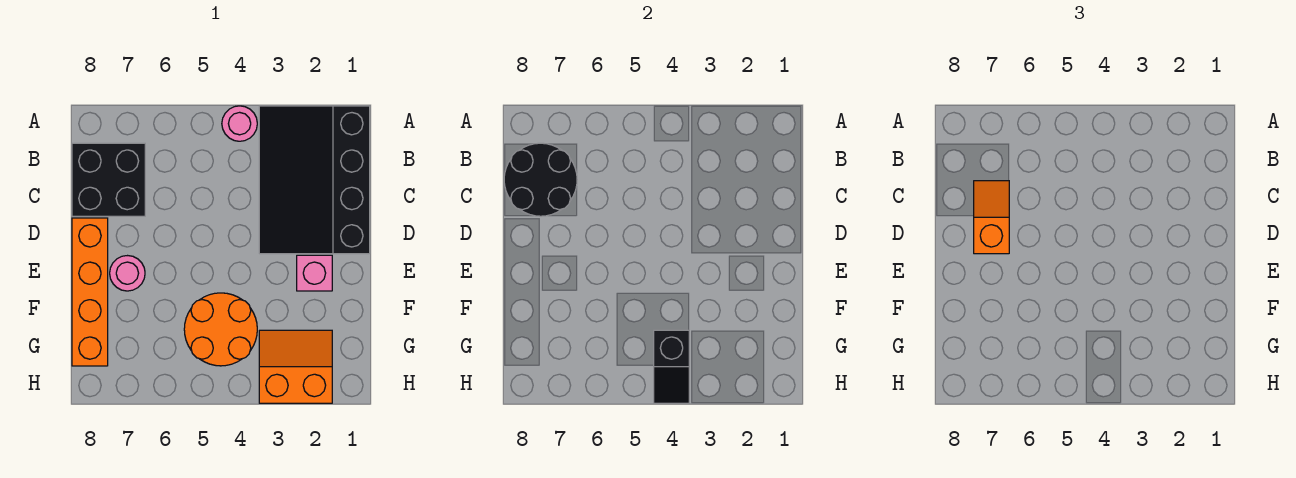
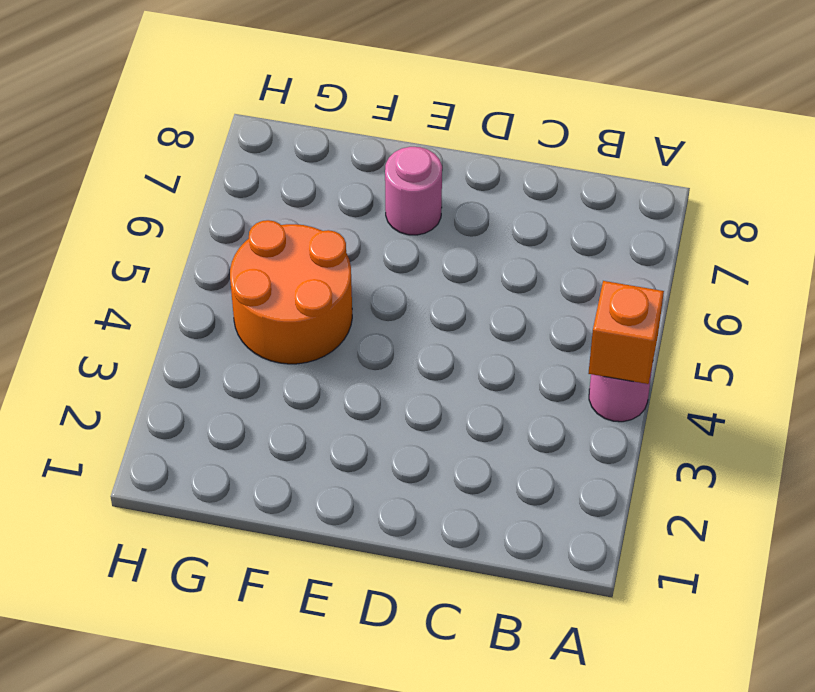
orange 1x1 brick [588,281,664,384] -> none
none -> black 3x4 slope [259,106,370,254]
none -> black 2x2 brick [72,143,145,216]

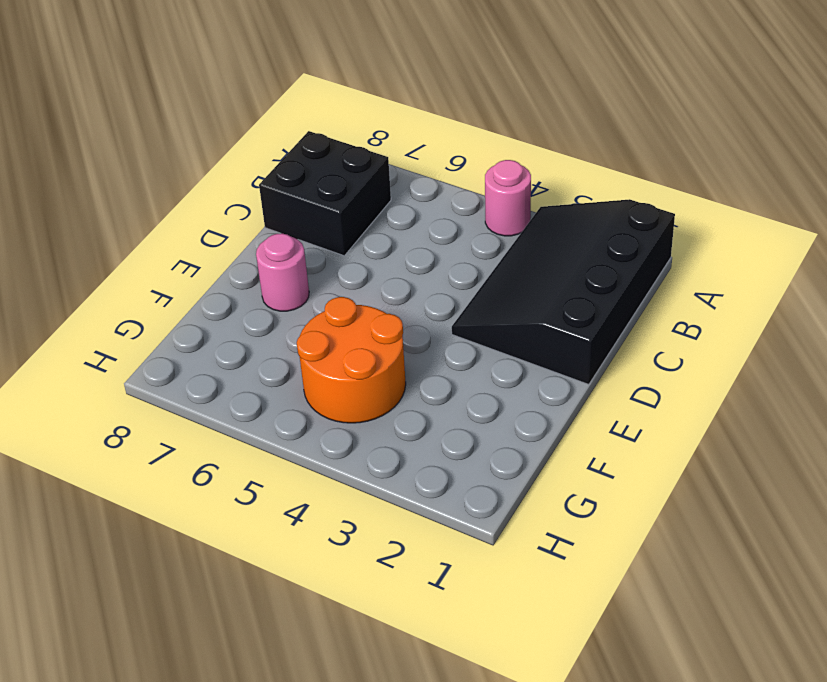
none -> orange 1x4 brick [72,218,108,366]
none -> pink 1x1 brick [297,255,332,291]

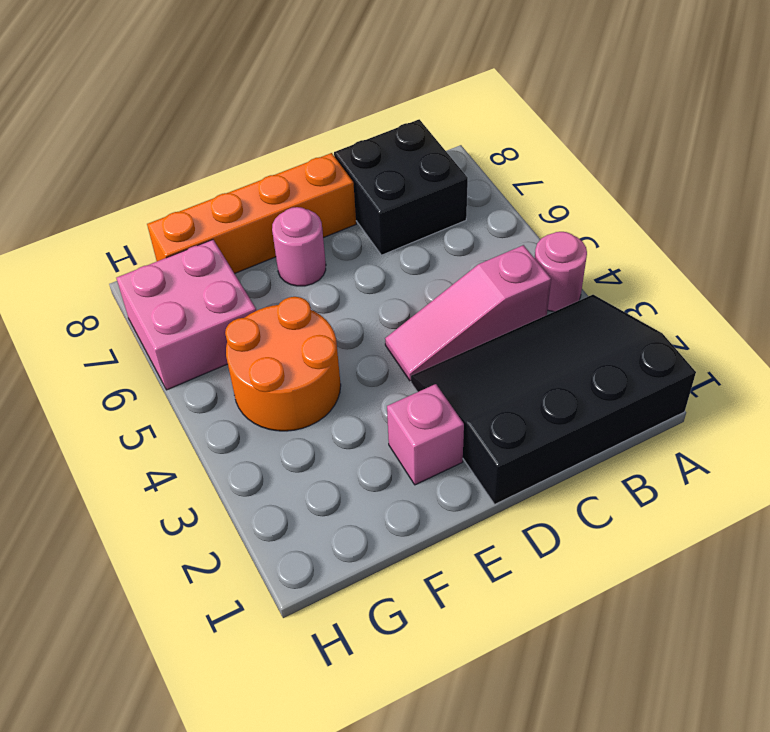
pink 1x3 slope [385,245,551,381] -> none
pink 2x2 brick [116,240,256,390] -> none
none -> orange 2x2 slope [259,330,332,403]
none -> black 2x2 round brick [504,143,577,216]

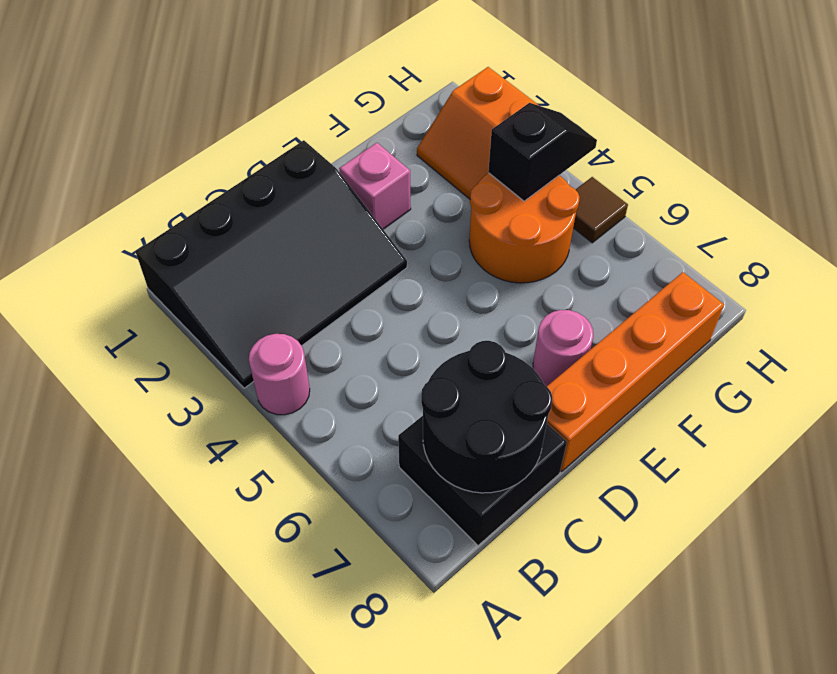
brown 1x1 tile [573,177,628,243] -> none
none -> orange 1x2 slope [974,181,1009,254]

